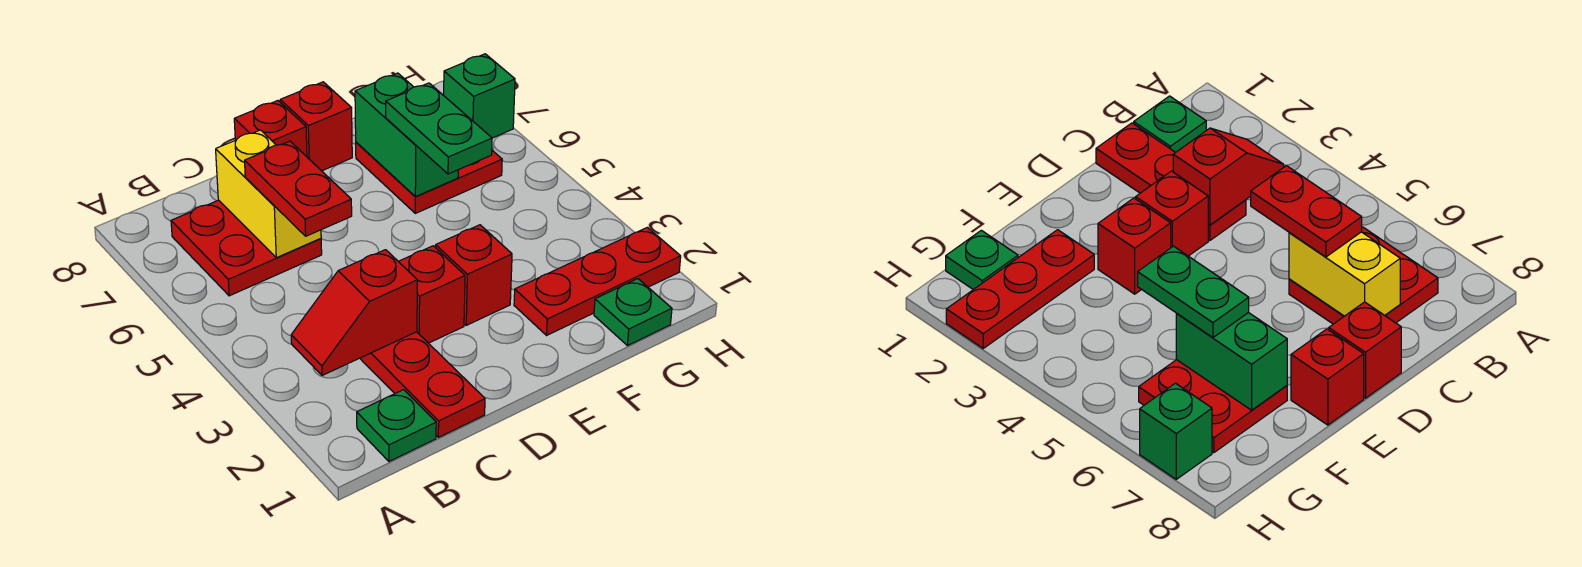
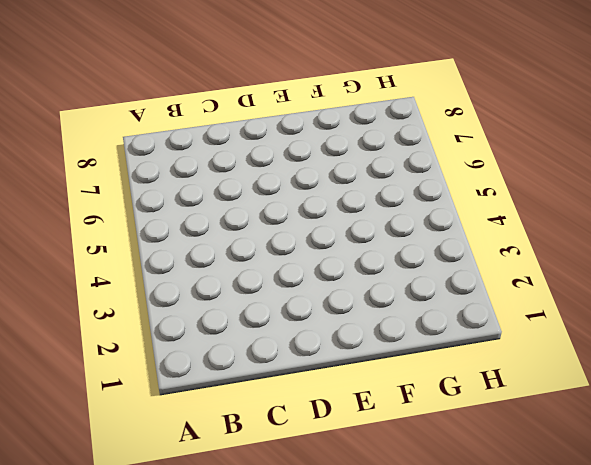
none -> green 1x1 plate [357,390,436,461]
none -> red 2x2 plate [171,200,322,296]
none -> red 1x3 plate [360,332,485,437]

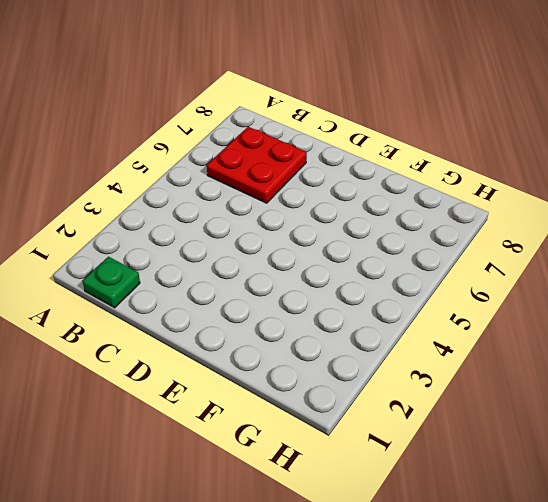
none -> red 1x3 plate [360,332,485,437]
none -> red 1x1 brick [398,246,465,343]
none -> red 1x1 brick [234,101,307,157]

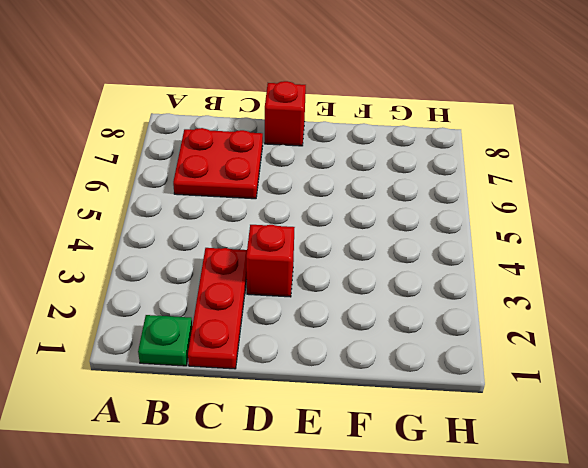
none -> red 1x1 brick [436,225,512,325]
none -> red 1x1 brick [280,82,352,171]
none -> red 1x3 plate [514,227,681,335]

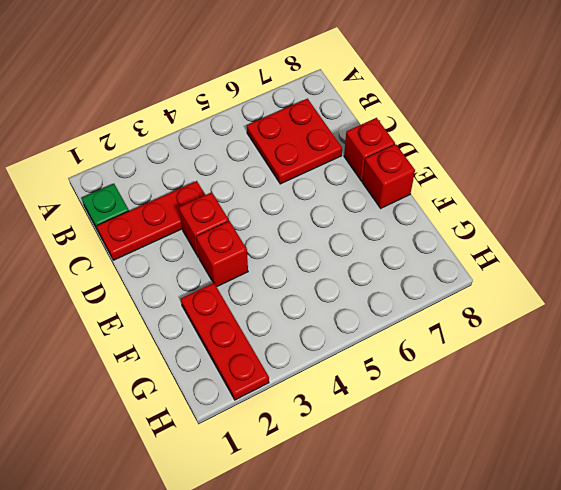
none -> red 2x2 plate [356,142,502,213]
none -> green 1x1 plate [594,279,672,346]
none -> green 1x1 brick [444,54,515,138]

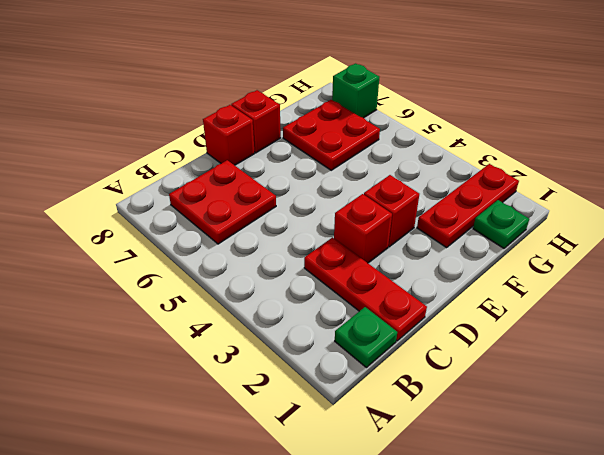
none -> red 1x2 slope [291,250,417,375]
none -> yellow 1x2 brick [216,130,321,258]
none -> green 1x2 brick [355,73,458,197]

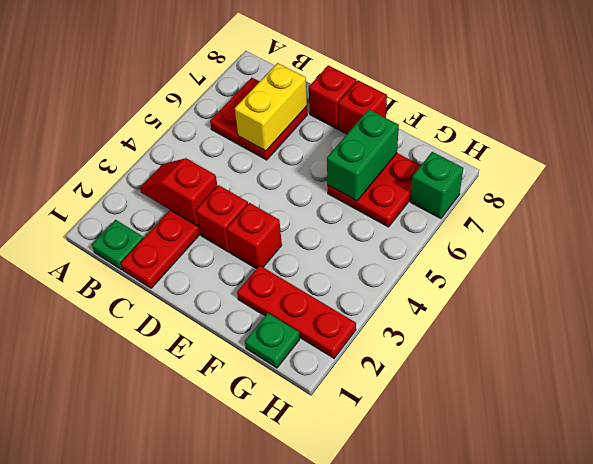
none -> red 1x2 plate [245,141,352,236]
none -> green 1x2 plate [386,83,492,174]

